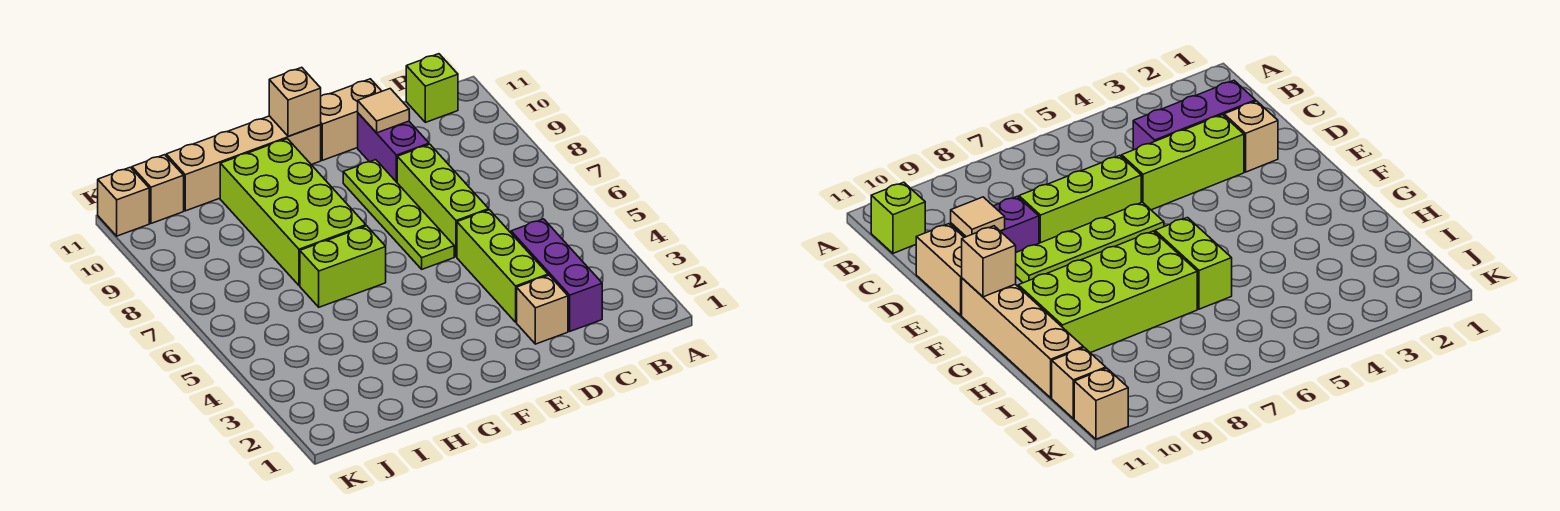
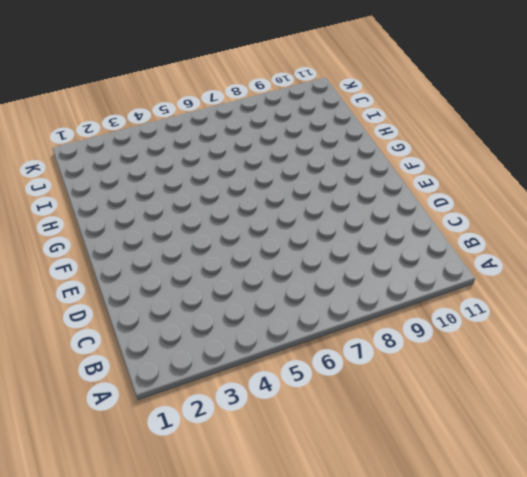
none -> lime 1x1 brick [406,54,458,122]
none -> purple 1x3 brick [511,219,602,331]
none -> tan 1x1 brick [517,275,568,344]

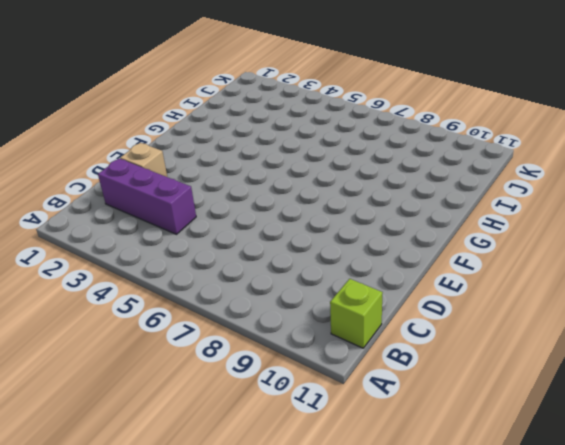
none -> lime 1x3 brick [457,210,548,322]
none -> lime 1x3 brick [397,144,489,257]
none -> purple 1x2 brick [358,113,429,182]

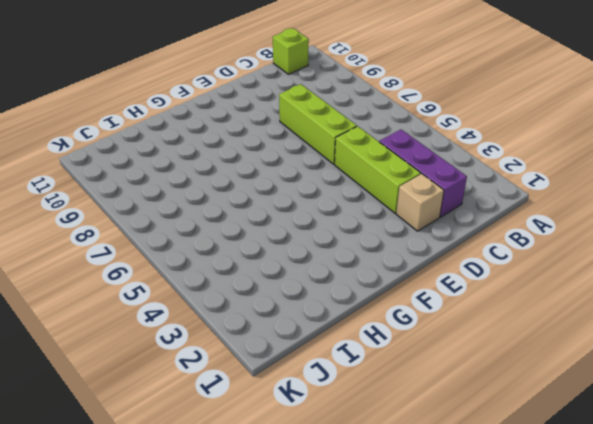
none -> purple 1x2 brick [358,113,429,182]
none -> tan 1x2 brick [321,79,382,160]
none -> lime 1x4 plate [343,160,454,269]

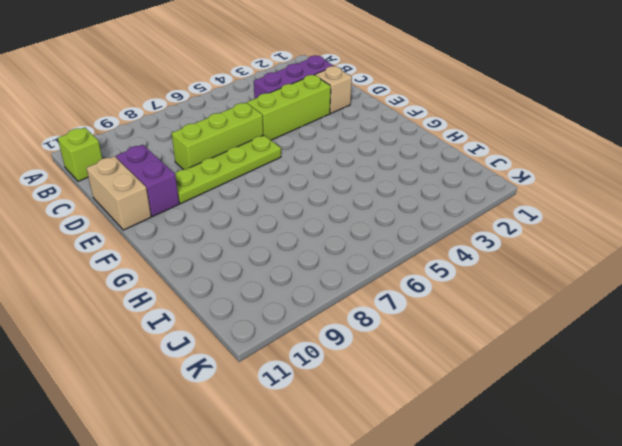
purple 1x2 brick [116,145,179,216] -> purple 1x2 brick turned to [358,113,429,182]
none -> tan 1x4 brick [166,116,321,211]
none -> lime 1x2 brick [300,226,386,307]
none -> lime 2x4 brick [220,139,366,285]

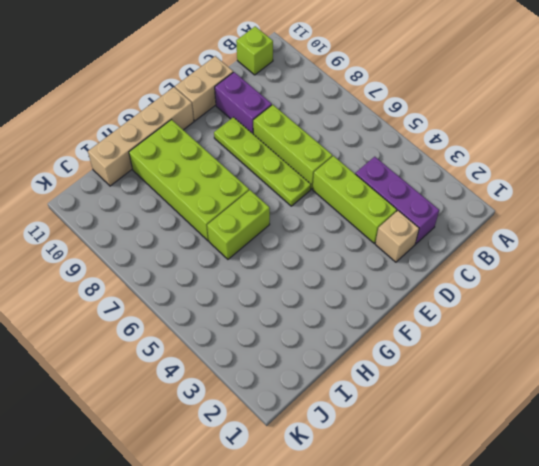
none -> tan 1x1 brick [132,155,184,223]
none -> tan 1x1 brick [98,167,149,236]
none -> tan 1x1 tile [358,89,409,133]

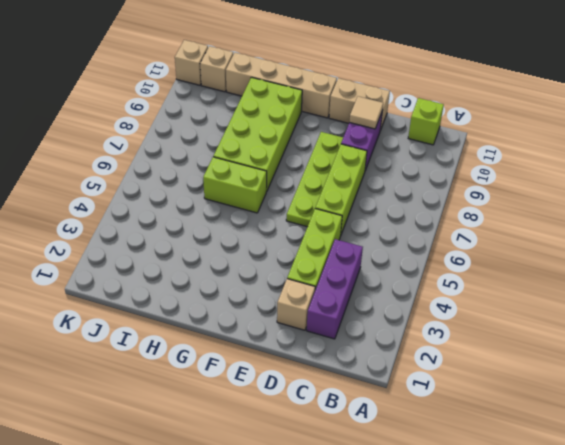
none -> tan 1x1 brick [269,67,321,136]

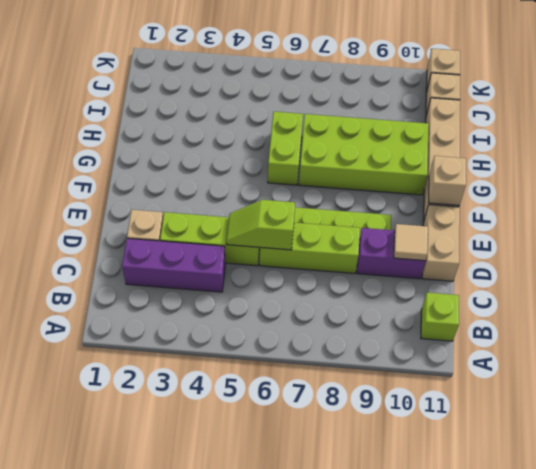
lime 1x2 slope [226,200,295,250] -> none

